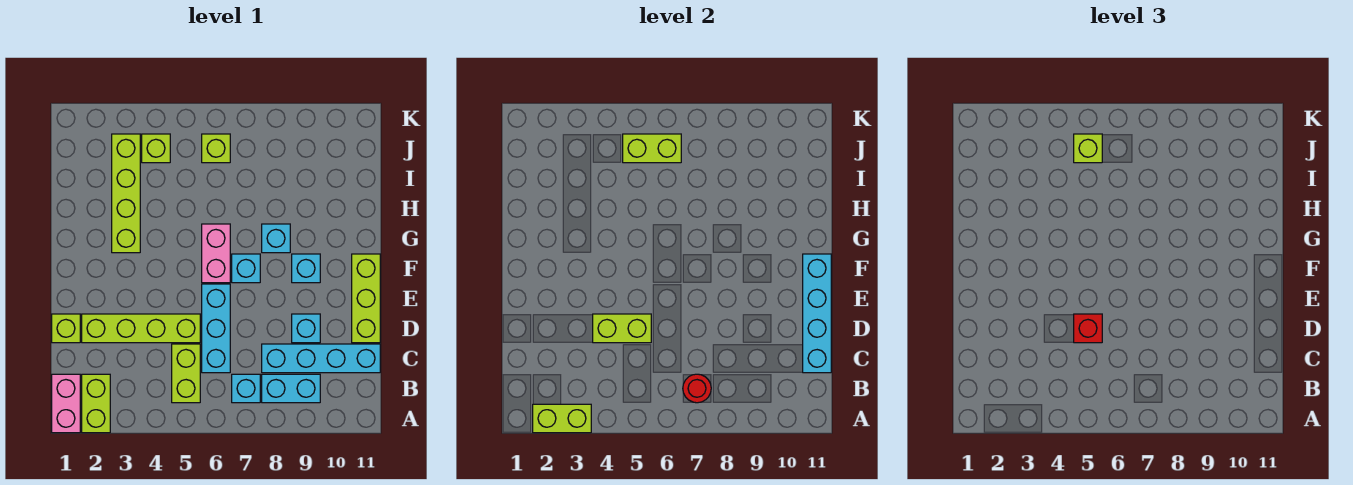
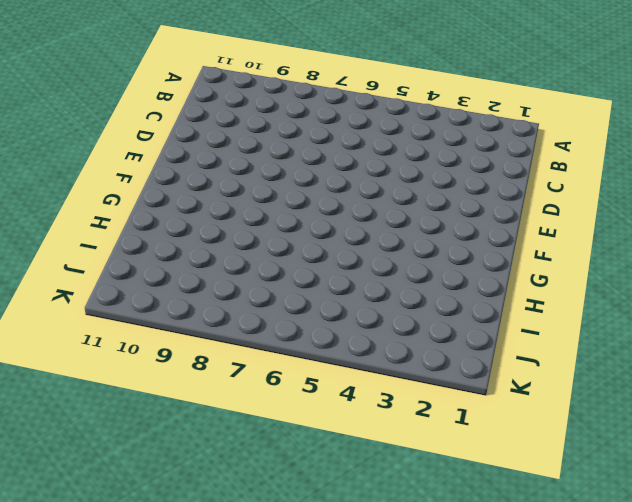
none -> pink 1x2 brick [52,374,80,433]
none -> lime 1x2 brick [82,374,110,433]
none -> lime 1x2 brick [172,344,200,403]

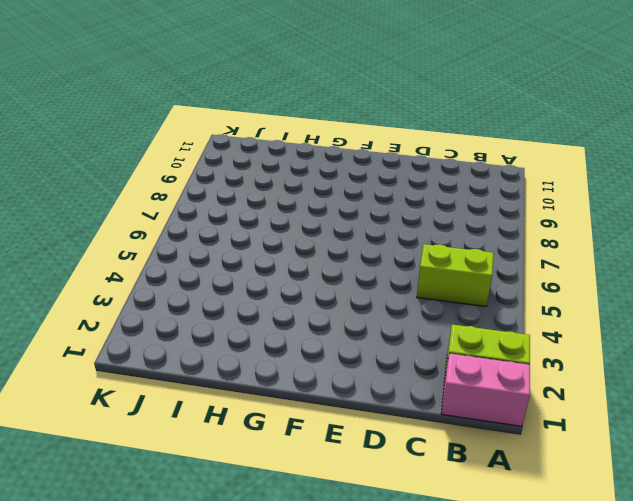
none -> cyan 1x1 brick [232,374,260,403]
none -> cyan 1x2 brick [262,374,320,403]
none -> cyan 1x3 brick [202,284,230,373]

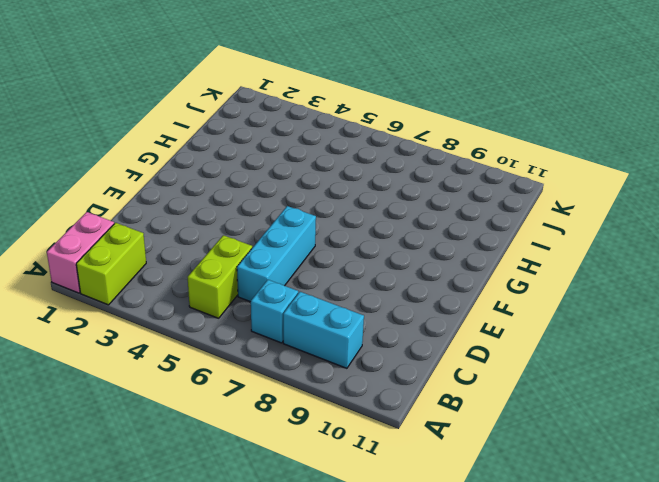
none -> cyan 1x4 brick [262,344,380,373]
none -> lime 1x1 brick [52,314,80,343]
none -> lime 1x4 brick [82,314,200,343]

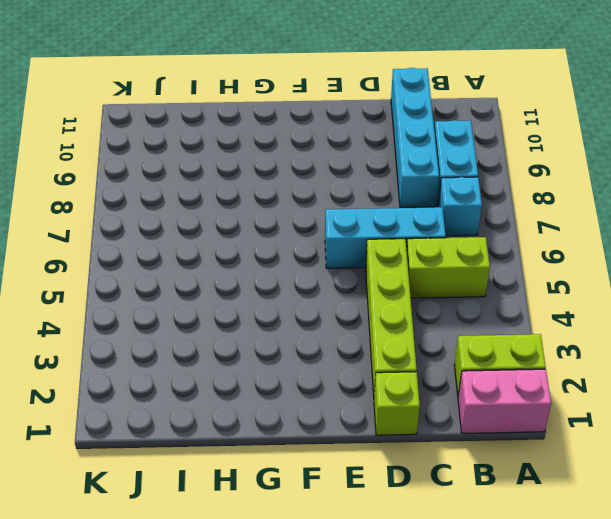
none -> cyan 1x1 brick [292,314,320,343]
none -> lime 1x3 brick [352,254,380,343]
none -> pink 1x2 brick [202,224,230,283]

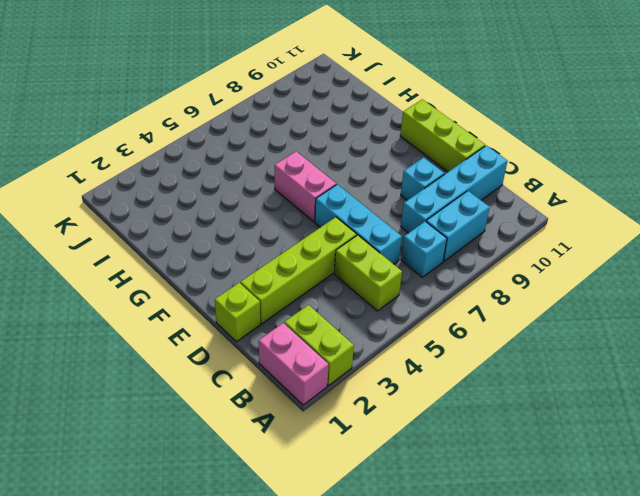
none -> cyan 1x1 brick [232,254,260,283]
none -> cyan 1x1 brick [292,254,320,283]
none -> lime 1x4 brick [112,134,140,253]

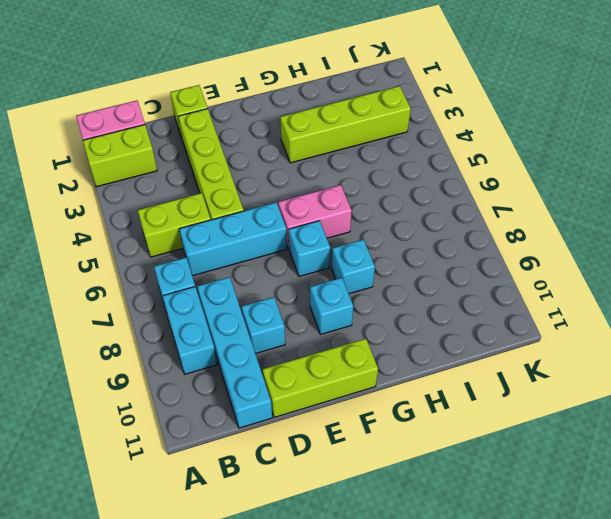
none -> lime 1x1 brick [142,134,170,163]
none -> lime 1x1 brick [202,134,230,163]
none -> lime 1x2 brick [533,404,591,433]

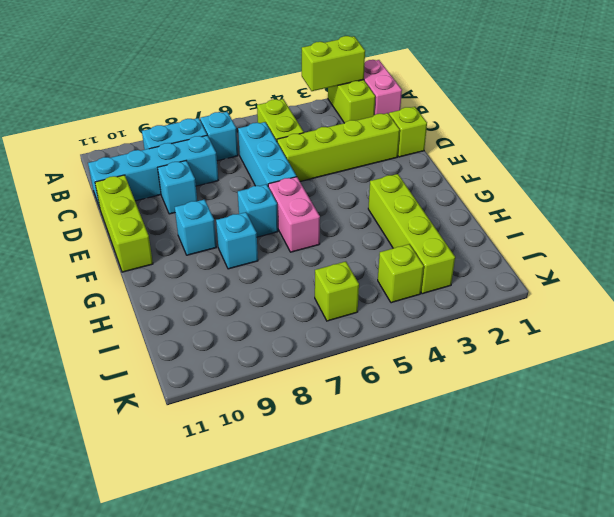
none -> red 1x1 round brick [683,374,711,403]
none -> cyan 1x4 brick [803,254,831,373]
none -> lime 1x2 brick [593,314,651,343]

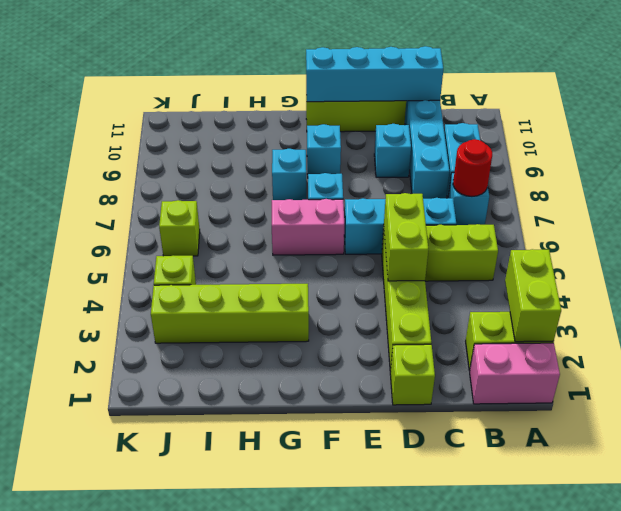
none -> lime 1x2 brick [623,134,681,163]
none -> red 1x1 brick [1074,314,1102,343]
none -> lime 1x1 brick [1074,134,1102,163]

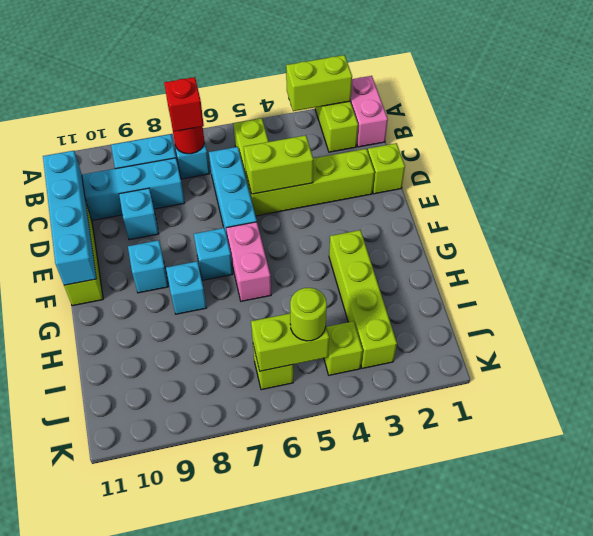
red 1x1 brick [164,77,204,131] -> red 1x1 brick moved to [1074,314,1102,343]
lime 1x1 round brick [290,288,327,341] -> lime 1x1 brick [1074,134,1102,163]

